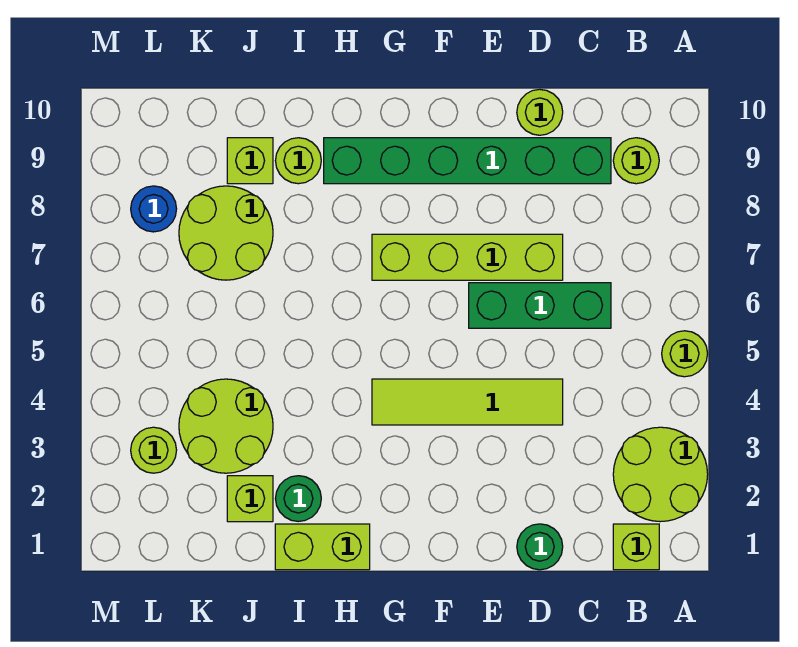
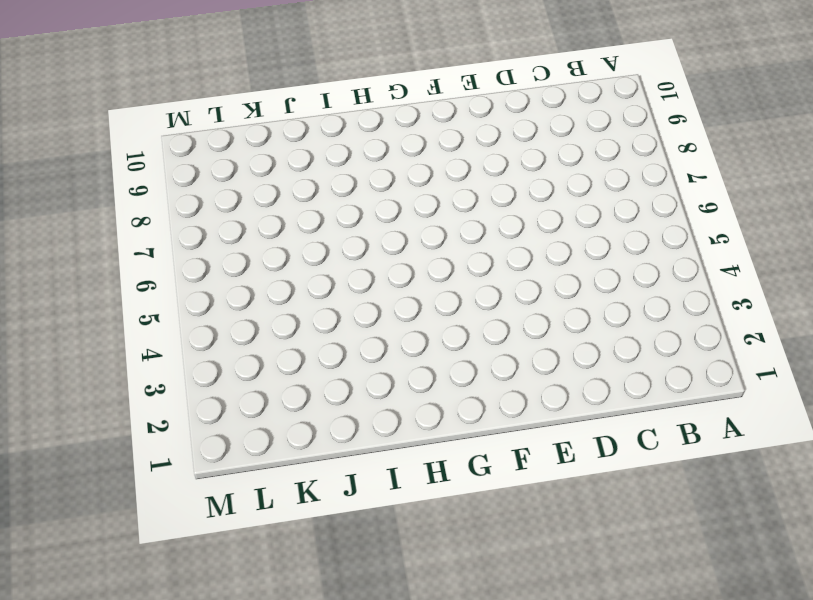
none -> lime 2x2 round brick [613,427,708,522]
none -> lime 1x1 round brick [662,331,708,377]
none -> lime 1x1 brick [613,524,659,570]

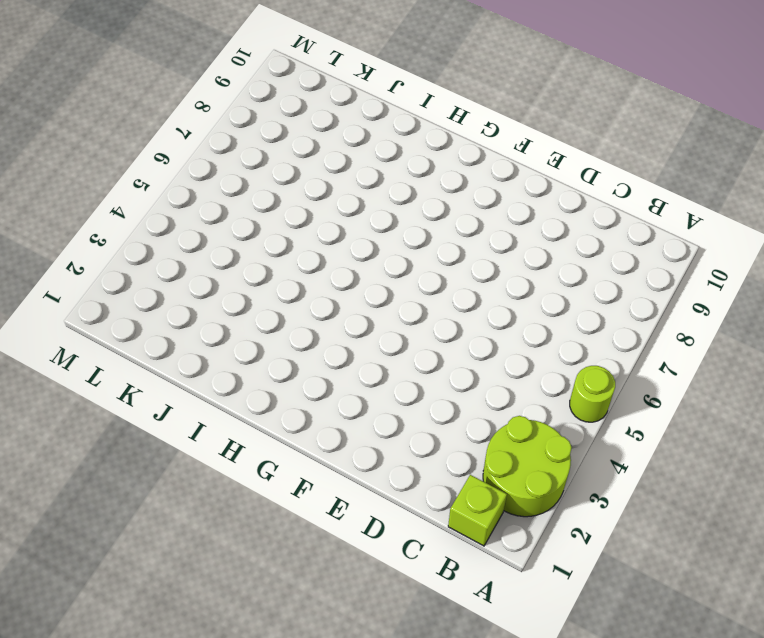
none -> lime 1x1 round brick [613,138,659,184]
none -> green 1x3 brick [469,283,611,328]
none -> green 1x6 brick [324,138,611,184]

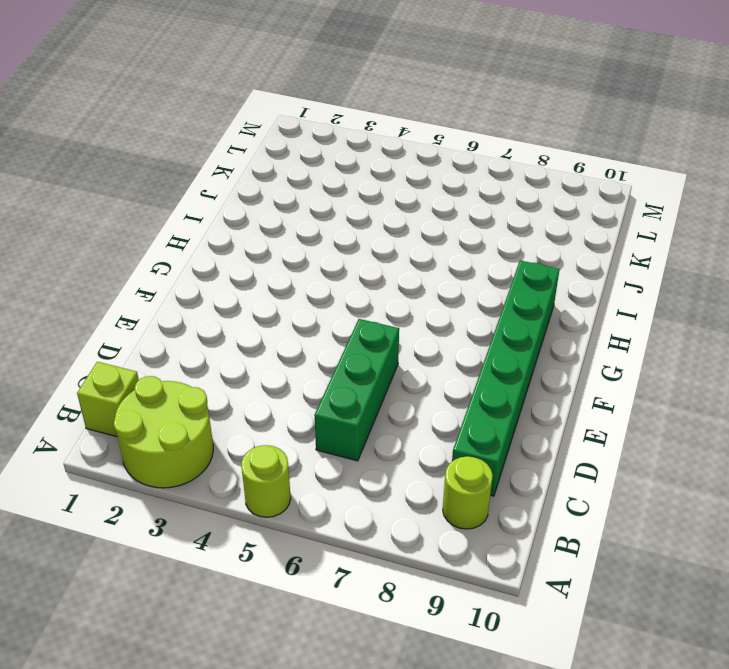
none -> green 1x1 round brick [517,524,563,570]
none -> lime 1x4 tile [372,379,563,425]
none -> lime 1x4 brick [372,234,563,280]

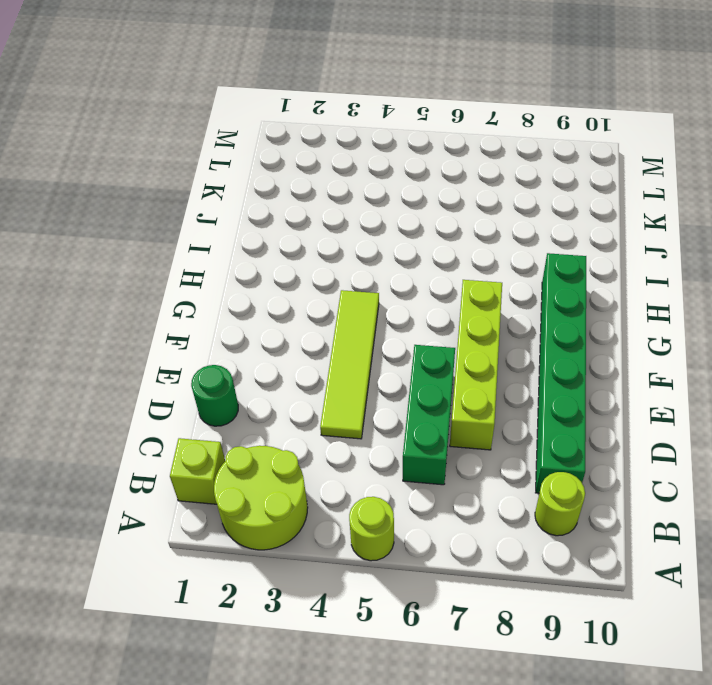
none -> lime 1x1 round brick [517,89,563,135]
none -> lime 1x2 brick [275,524,370,570]
none -> green 1x1 round brick [275,476,321,522]

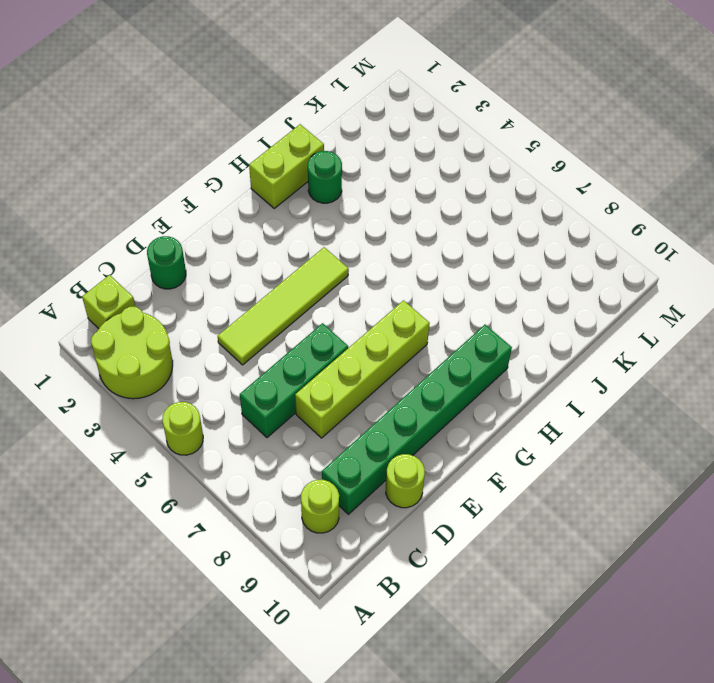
none -> lime 1x1 round brick [275,138,321,184]
none -> lime 1x1 brick [227,476,273,522]
none -> lime 2x2 round brick [179,379,273,473]

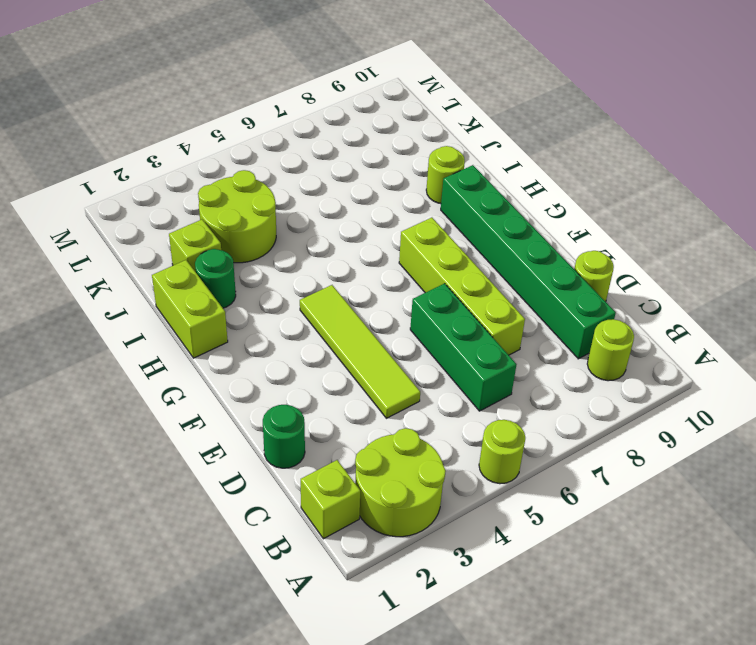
none -> lime 2x2 round brick [179,186,273,280]
none -> lime 1x1 brick [227,138,273,184]
none -> lime 1x1 round brick [131,427,177,473]

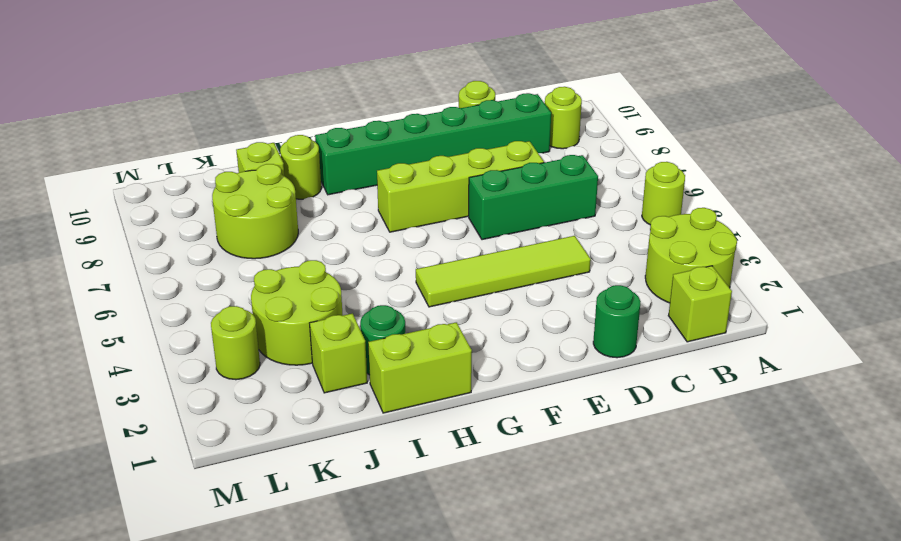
none -> blue 1x1 round brick [131,186,177,232]

